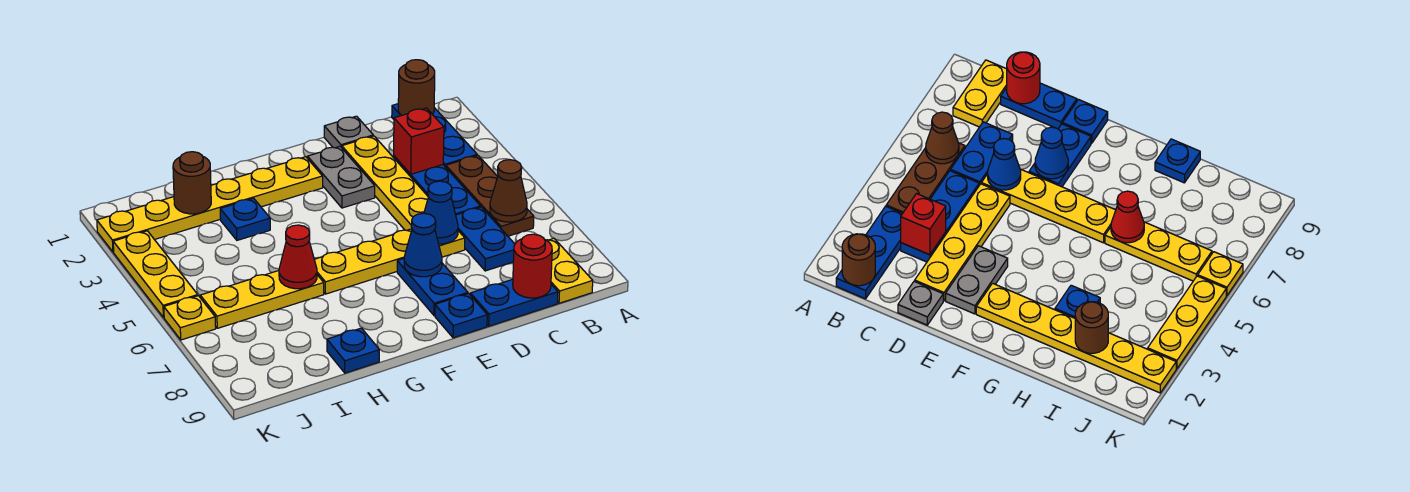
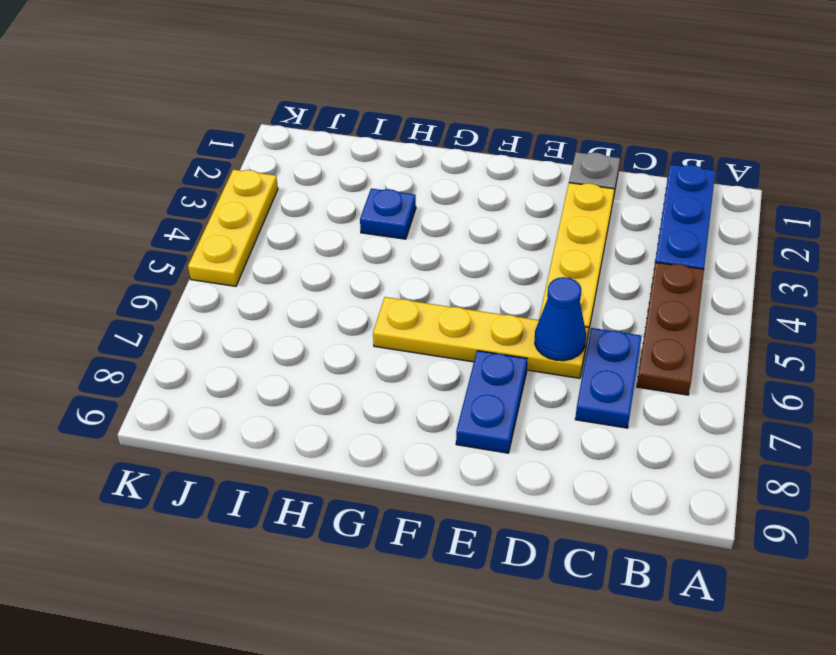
none -> yellow 1x2 plate [547,238,593,303]
none -> blue 1x3 plate [393,156,480,215]
none -> blue 1x2 plate [470,279,558,326]

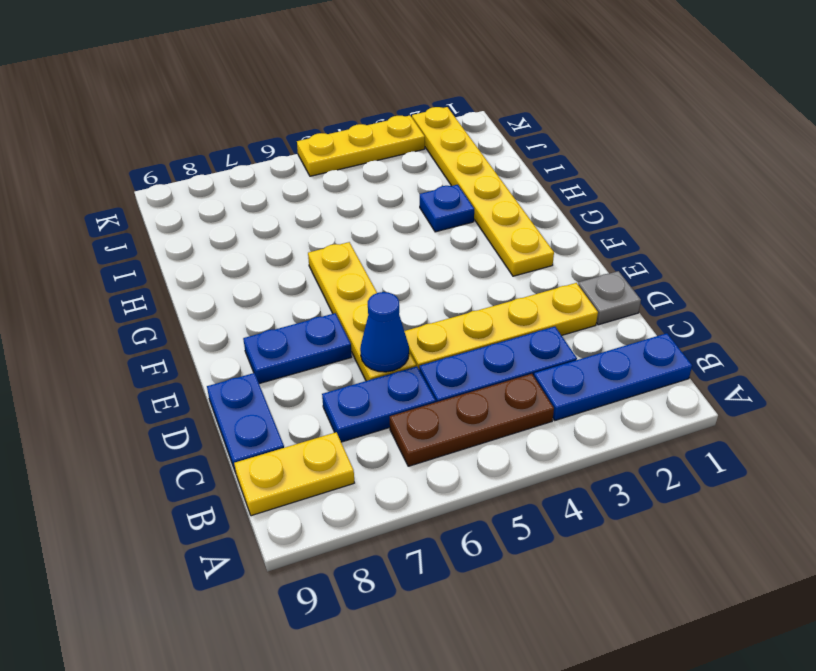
none -> grey 1x2 plate [308,146,375,208]
none -> blue 1x1 plate [435,294,487,338]
none -> yellow 1x3 plate [200,271,324,328]

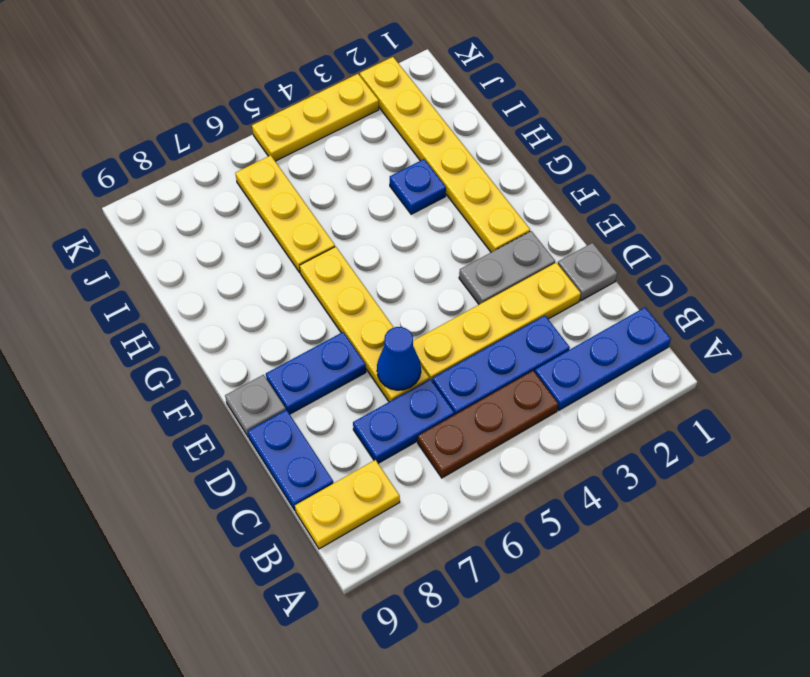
grey 1x1 plate [225,375,286,437] -> blue 1x1 plate [435,294,487,338]
none -> blue 1x1 plate [327,328,379,373]
none -> yellow 1x1 plate [164,296,216,340]
none -> brown 1x1 round brick [398,60,435,115]

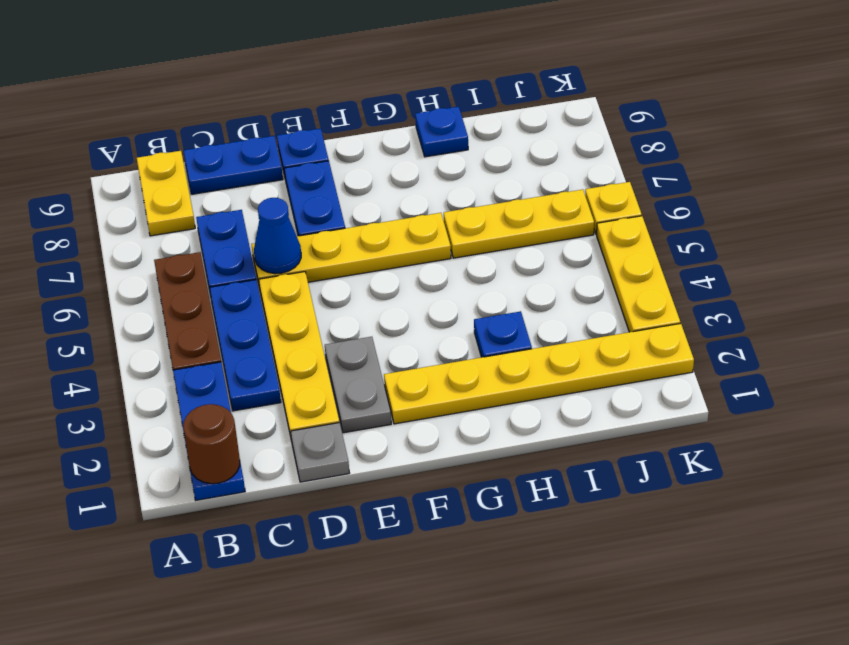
none -> brown 1x1 cone [490,160,527,222]
none -> red 1x1 brick [394,108,444,174]
none -> red 1x1 round brick [513,234,552,298]

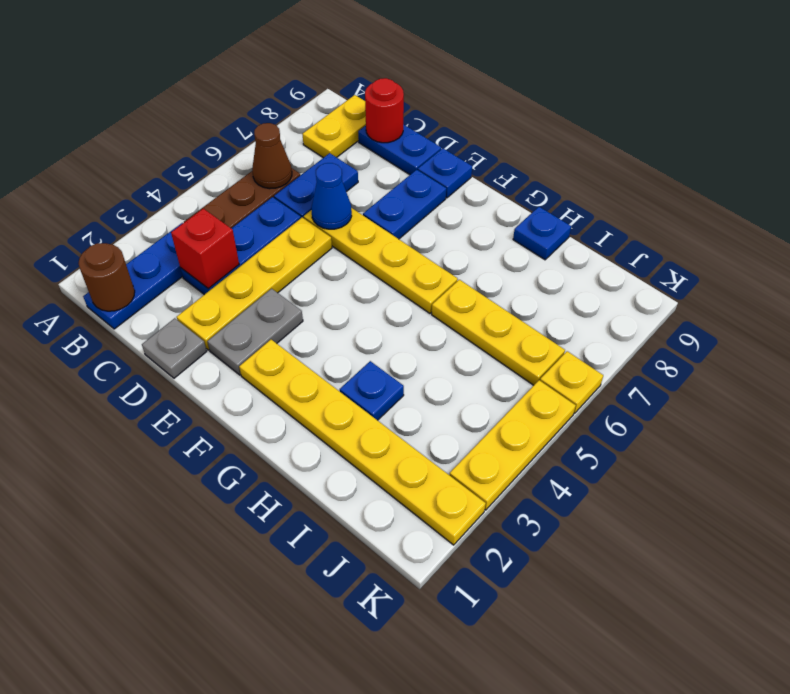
none -> blue 1x1 cone [404,213,442,277]
none -> red 1x1 cone [279,225,317,289]
none -> brown 1x1 round brick [173,152,211,214]

